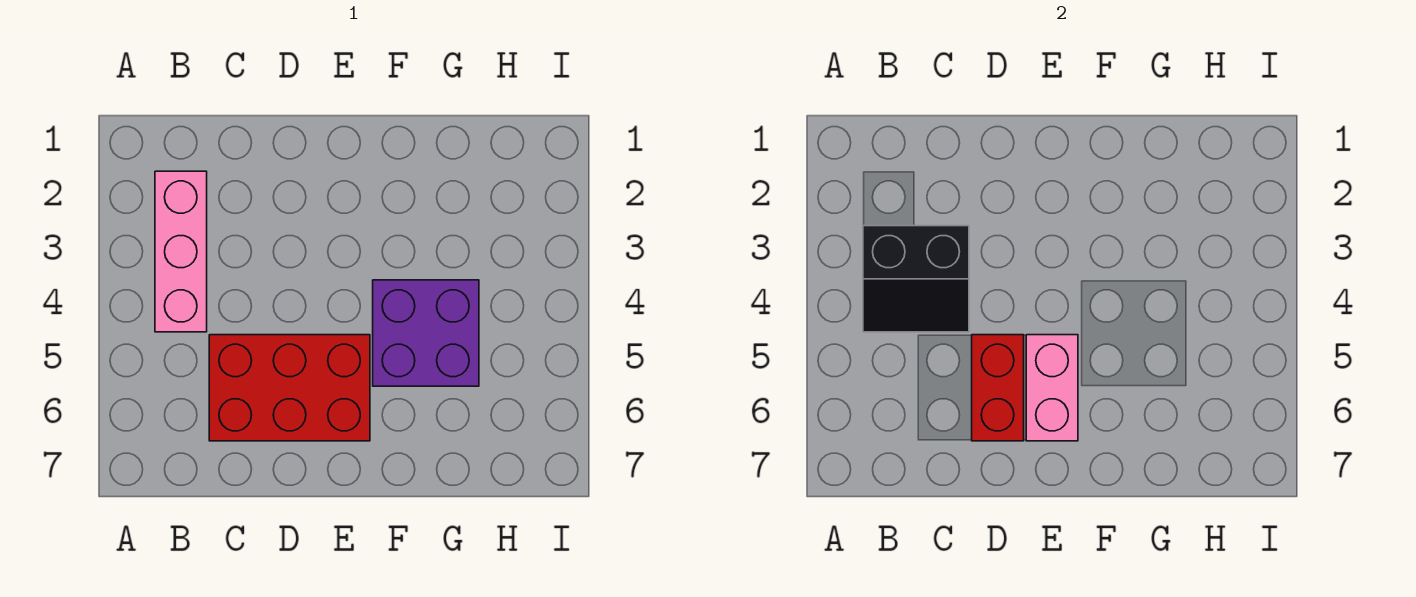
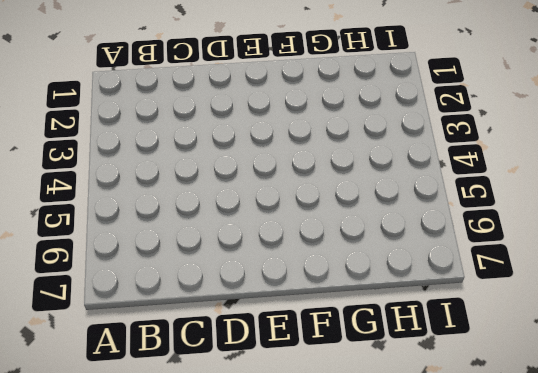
none -> pink 1x3 brick [155,171,207,332]
none -> red 2x3 brick [209,335,370,441]

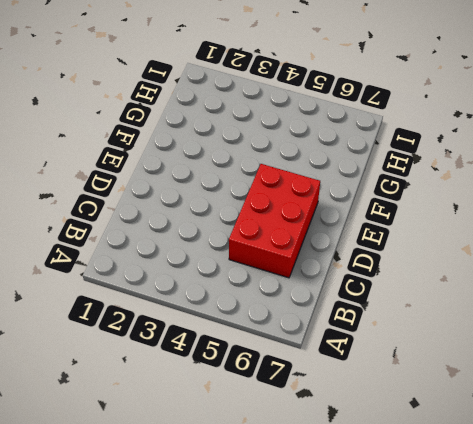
none -> pink 1x3 brick [155,171,207,332]
none -> purple 2x2 brick [373,280,479,386]

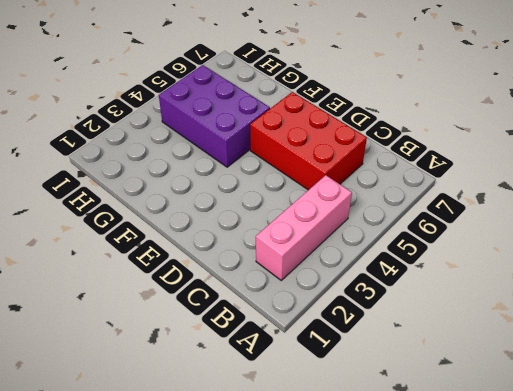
purple 2x3 brick [159,65,270,167] -> purple 2x2 brick [373,280,479,386]
none -> black 2x2 slope [863,226,969,332]
none -> red 1x2 brick [972,335,1024,441]

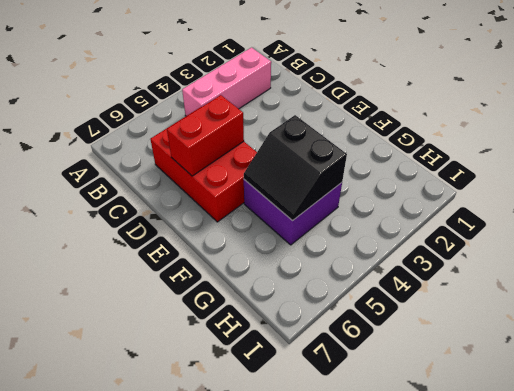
black 2x2 slope [244,115,347,221] -> black 2x2 slope moved to [863,226,969,332]
none -> pink 1x2 brick [1026,335,1078,441]

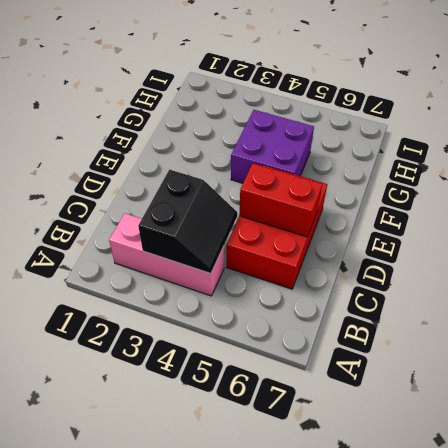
none -> pink 1x2 brick [1026,335,1078,441]

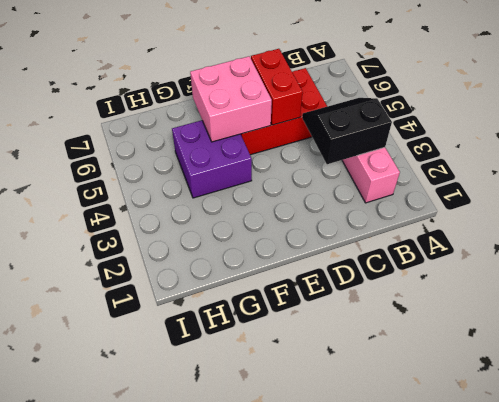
pink 2x2 brick [190,56,272,142] -> pink 1x2 brick [1026,335,1078,441]

